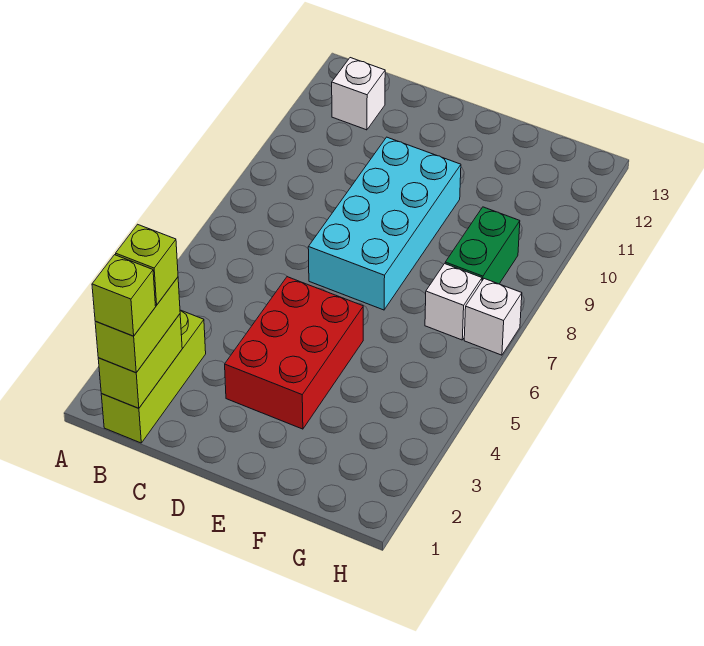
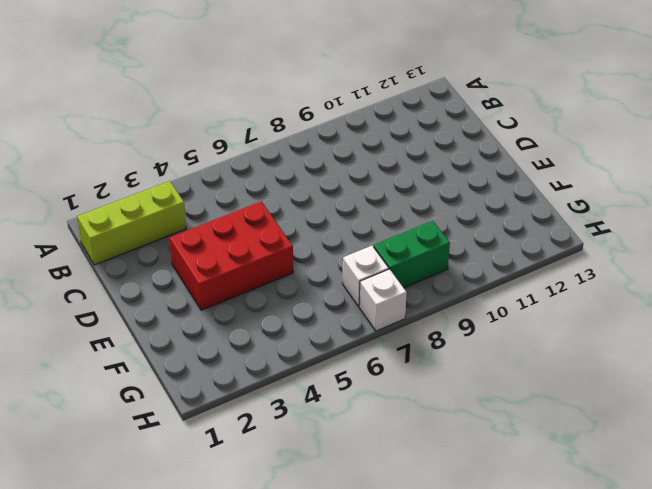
none -> white 1x1 brick [332,58,385,130]
none -> cyan 2x4 brick [308,137,461,310]

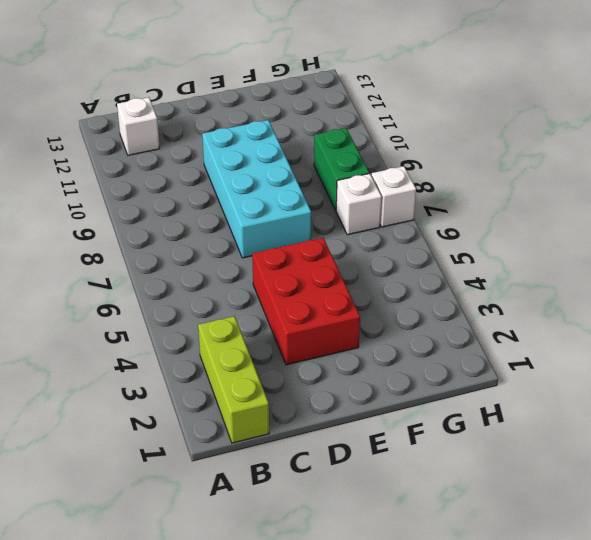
none -> lime 1x2 brick [98,314,182,408]
none -> lime 1x2 brick [95,277,180,373]

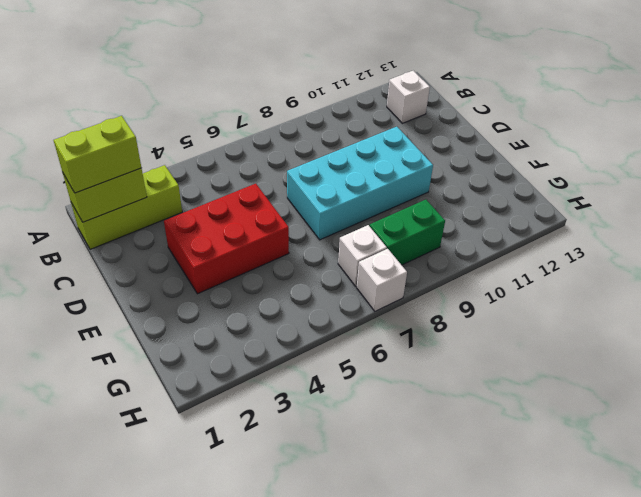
none -> lime 1x1 brick [92,255,156,336]
none -> lime 1x1 brick [116,224,178,305]

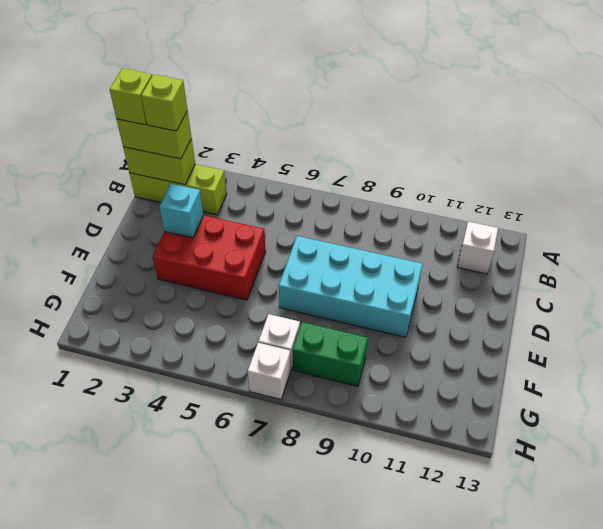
cyan 1x1 brick [159,184,204,238] -> none

